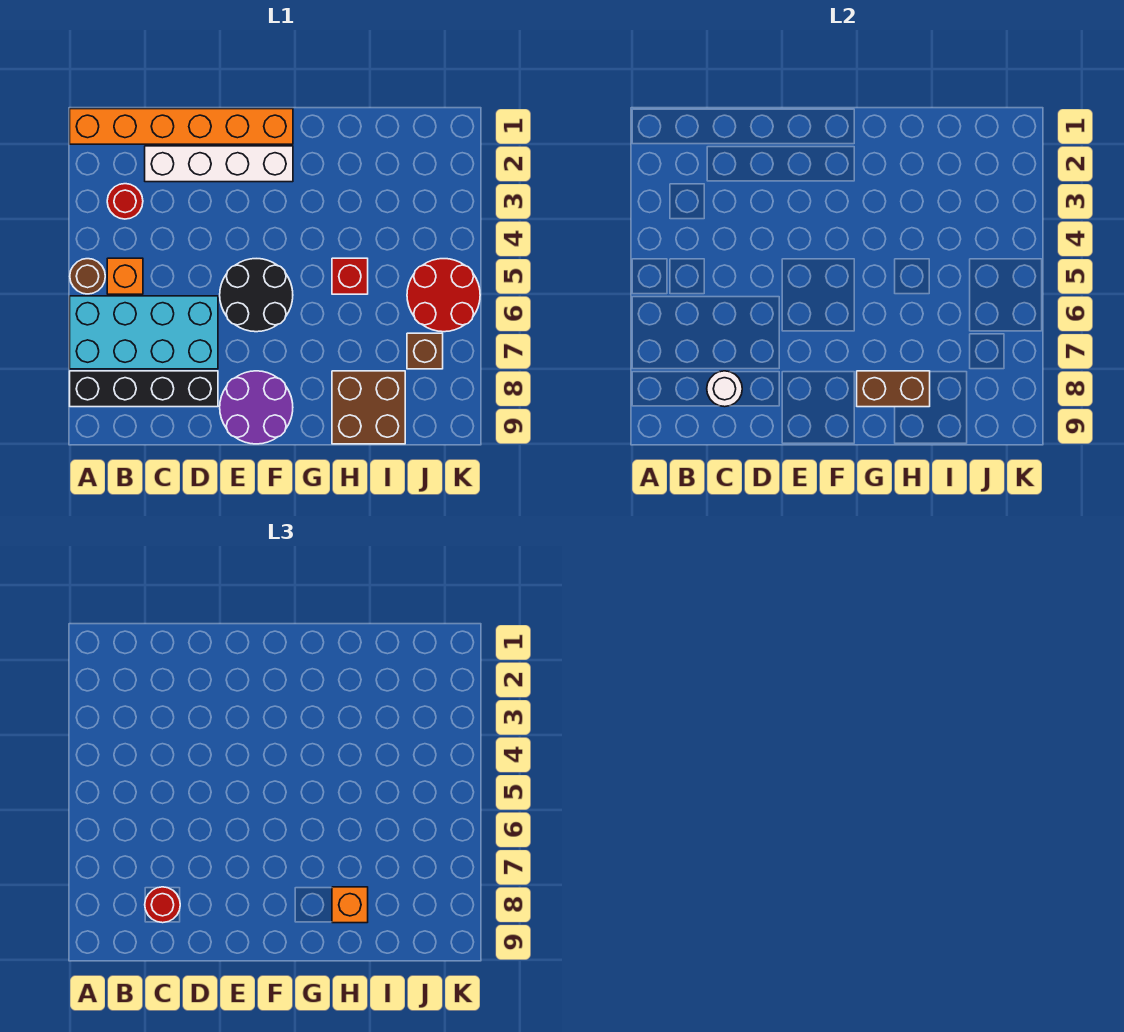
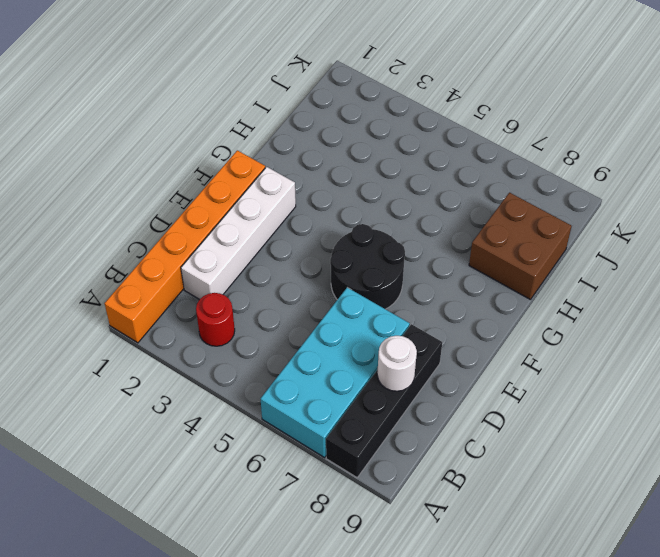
none -> brown 1x1 round brick [70,259,105,294]
none -> orange 1x1 brick [107,258,143,294]
none -> purple 2x2 round brick [220,371,293,444]

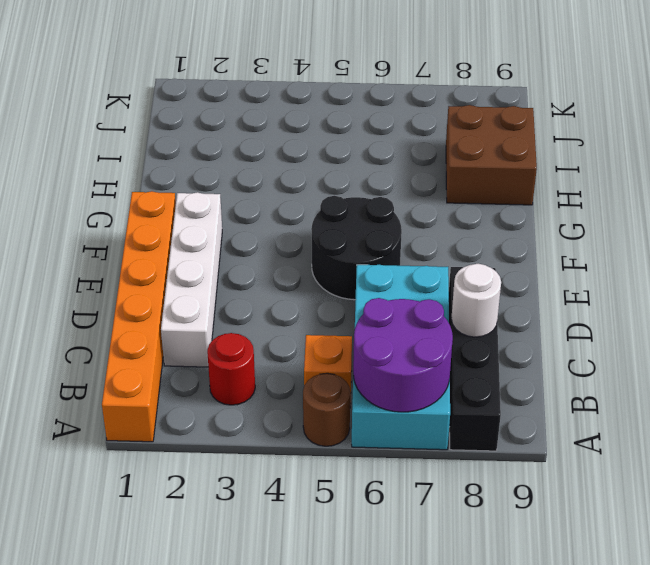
purple 2x2 round brick [353,298,453,412] -> purple 2x2 round brick moved to [220,371,293,444]
none -> red 1x1 brick [332,258,368,294]
none -> red 2x2 round brick [407,259,480,332]
none -> brown 1x1 brick [407,333,443,369]

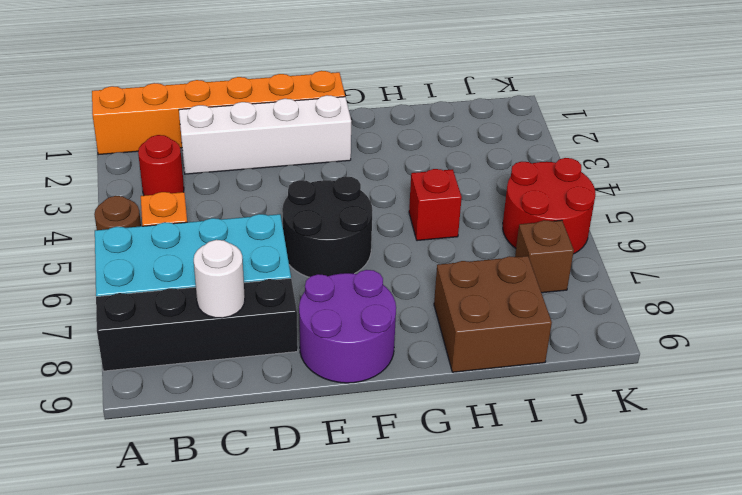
none -> brown 1x2 brick [857,371,930,407]
none -> red 1x1 round brick [145,887,180,923]
none -> orange 1x1 brick [332,887,368,923]

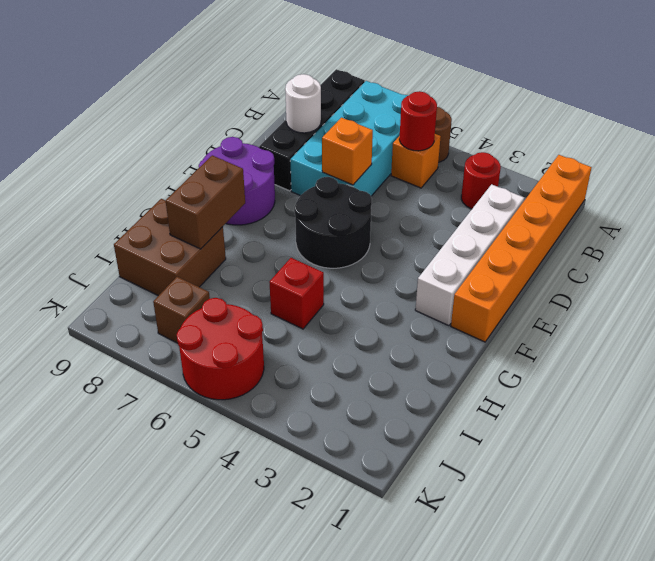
red 1x1 round brick [399,91,437,151] -> red 1x1 round brick moved to [145,887,180,923]
orange 1x1 brick [322,118,373,185] -> orange 1x1 brick moved to [332,887,368,923]

